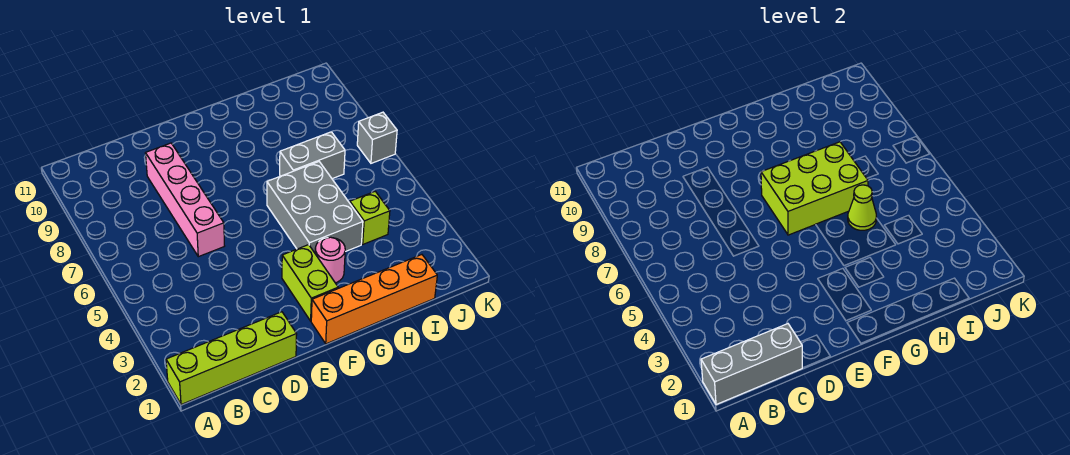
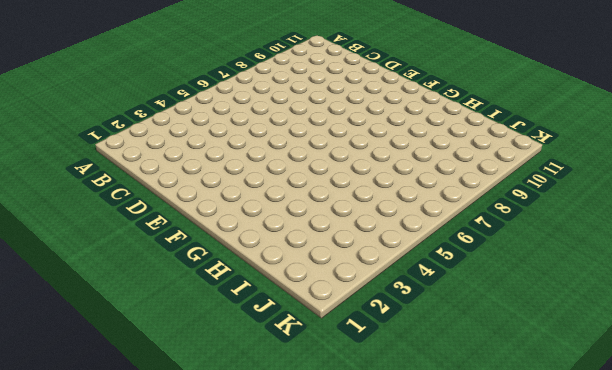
none -> lime 1x4 brick [166,312,297,405]
none -> pink 1x4 brick [145,143,224,257]
none -> orange 1x4 brick [311,255,437,344]

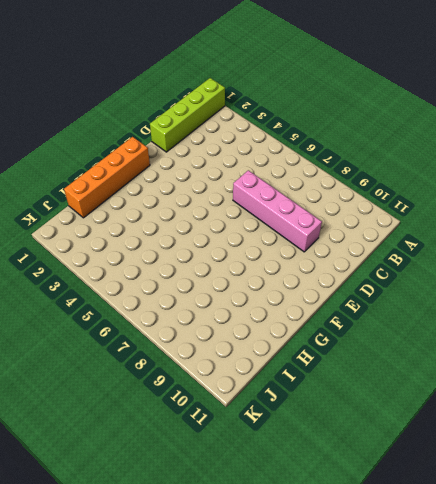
none -> lime 1x2 brick [282,245,338,321]
none -> pink 1x1 round brick [315,237,345,283]
none -> grey 2x3 brick [267,162,363,253]

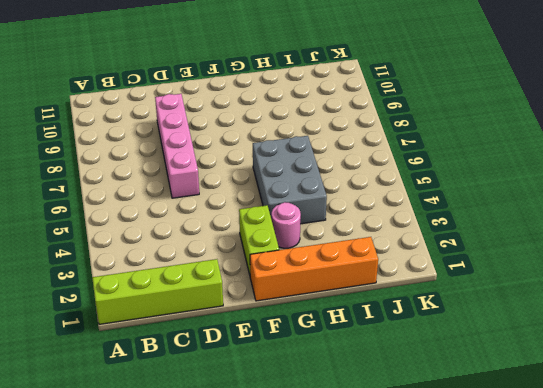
none -> grey 1x2 brick [280,132,345,179]
none -> lime 1x1 brick [350,191,390,244]
none -> grey 1x1 brick [357,112,397,163]

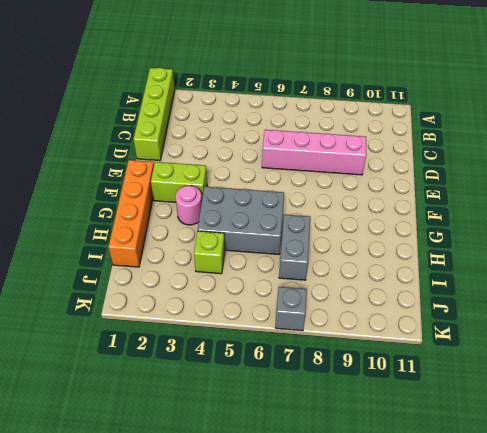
none -> grey 1x3 brick [701,324,802,405]
none -> lime 2x3 brick [761,142,868,235]
none -> lime 1x1 cone [848,185,876,230]

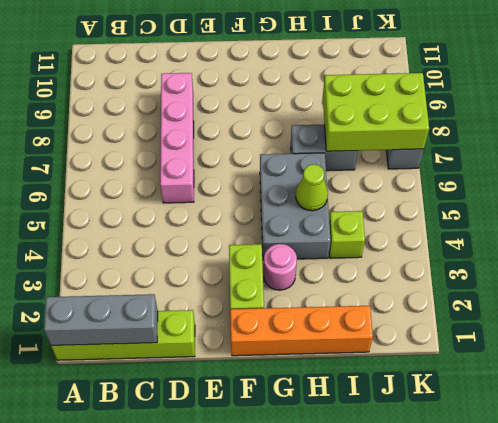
lime 2x3 brick [323,73,429,151] -> lime 2x3 brick moved to [761,142,868,235]

